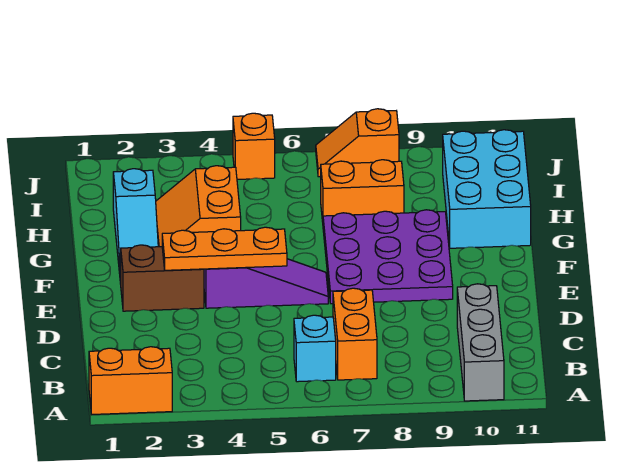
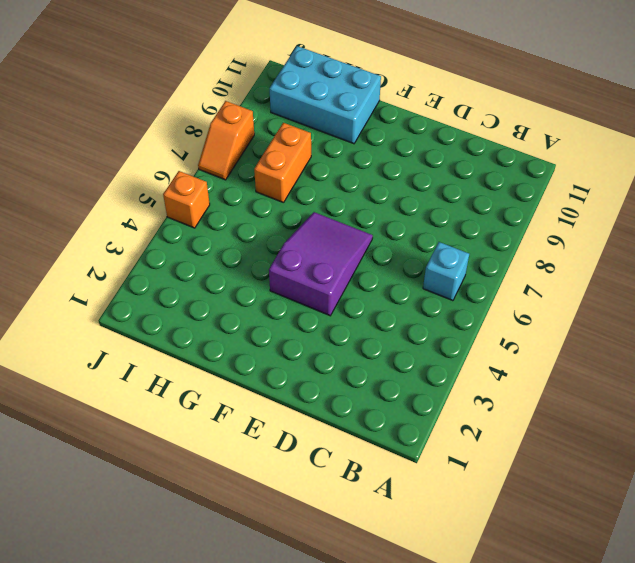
purple 2x3 slope [269,212,373,316] -> purple 1x3 slope [204,259,328,308]
none -> orange 1x2 brick [89,347,172,414]
none -> grey 1x3 brick [457,284,504,401]
none -> orange 1x2 brick [333,288,377,380]

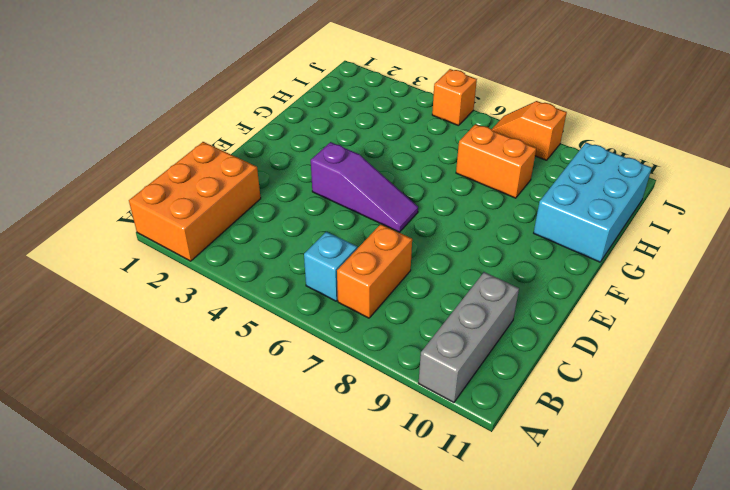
orange 2x3 brick [129,142,261,261] -> orange 1x2 brick [89,347,172,414]
none -> brown 1x2 brick [121,245,204,311]
none -> purple 3x3 plate [323,210,453,304]
none -> cyan 1x3 slope [113,169,158,284]

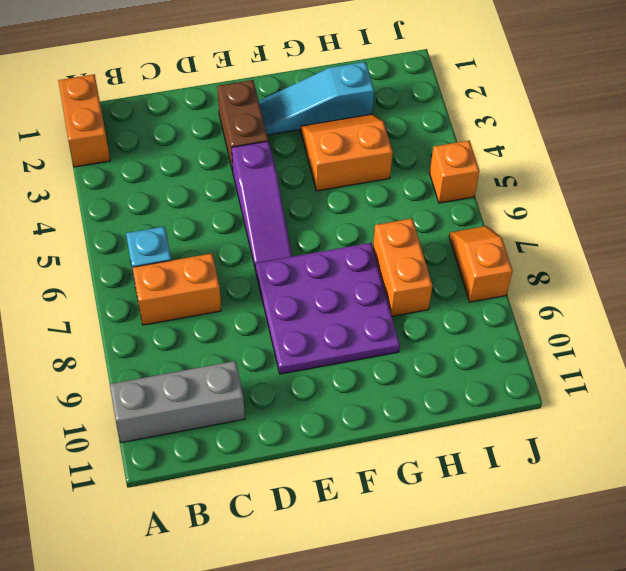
none -> cyan 2x3 brick [443,130,531,248]
none -> orange 1x3 plate [162,227,287,270]

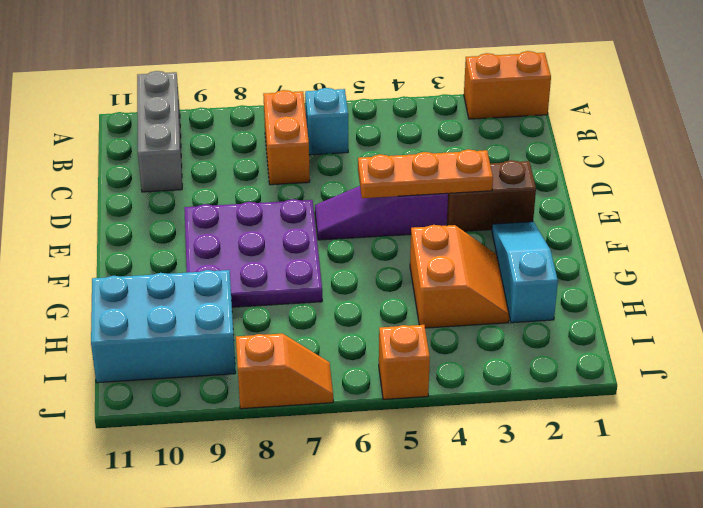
cyan 2x3 brick [91,270,236,383] -> cyan 2x3 brick turned to [443,130,531,248]
none -> orange 1x2 brick [321,160,404,222]

